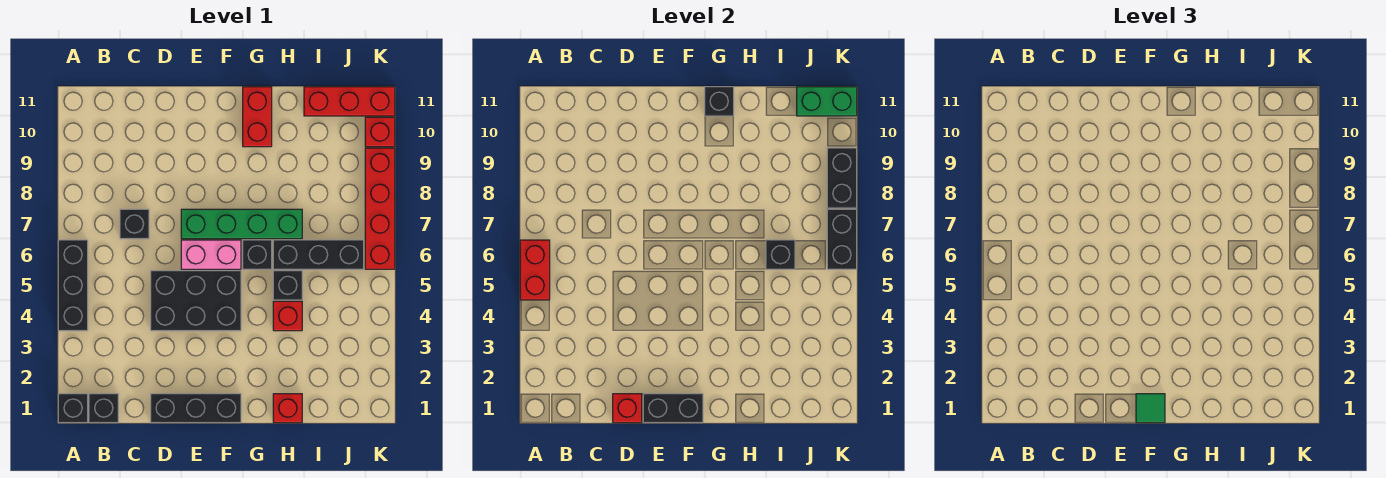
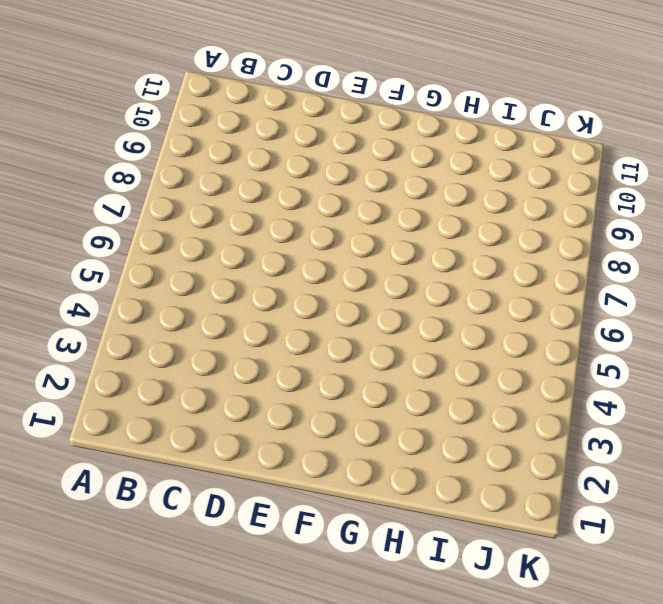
none -> black 1x1 brick [58,394,88,423]
none -> black 1x3 brick [58,240,88,331]
none -> black 1x1 brick [89,394,118,423]

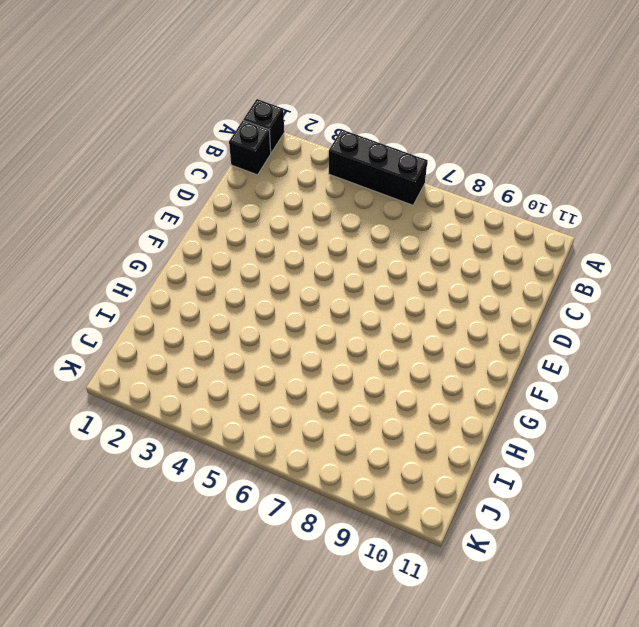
none -> black 1x1 brick [120,209,149,239]
none -> black 1x3 brick [151,394,241,423]
none -> black 2x3 brick [151,271,241,331]

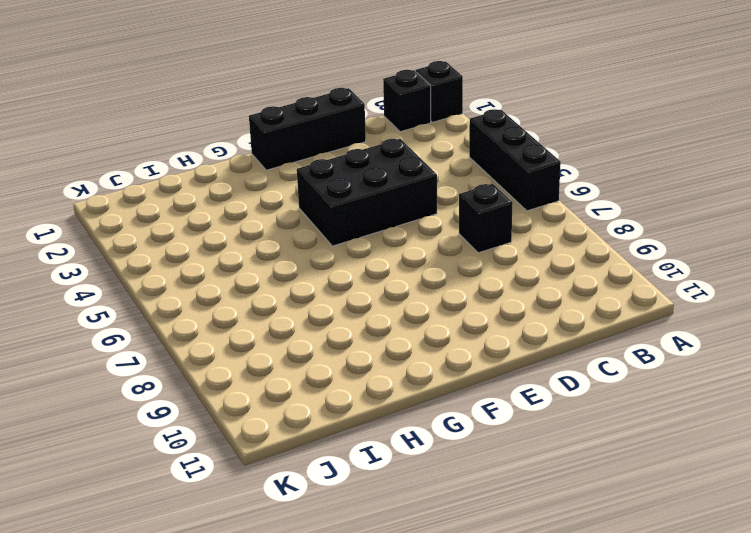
none -> pink 1x2 brick [181,240,241,269]
none -> green 1x4 brick [181,209,302,239]
none -> black 1x1 brick [243,240,272,269]

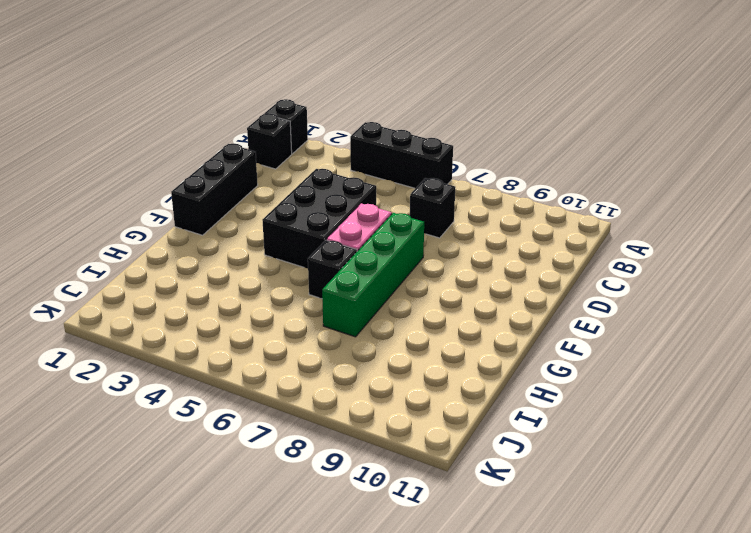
none -> red 1x2 brick [243,87,272,147]
none -> red 1x1 brick [273,394,302,423]
none -> red 1x1 brick [273,301,302,331]

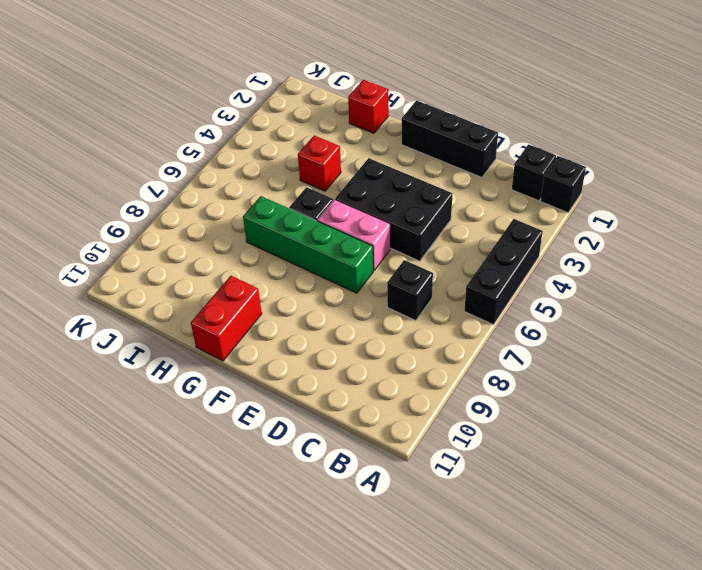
none -> black 1x1 brick [273,271,302,300]
none -> black 1x3 brick [273,240,364,269]
none -> red 1x3 brick [304,87,395,116]

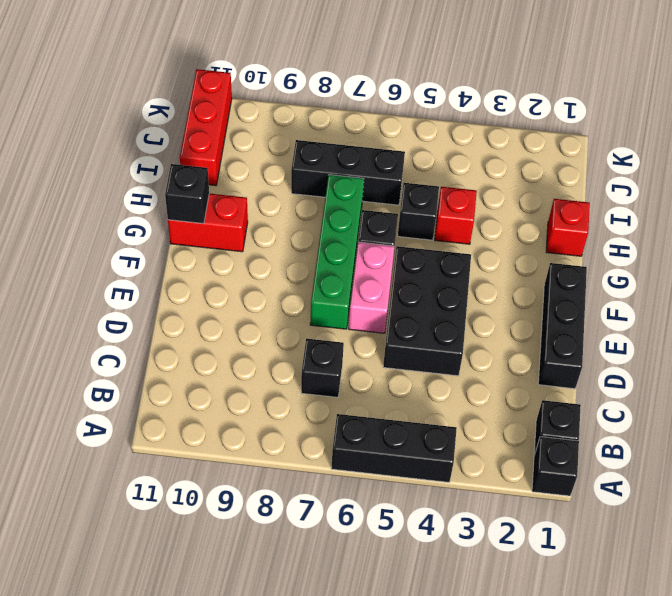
black 1x3 brick [291,140,405,205] -> black 1x3 brick turned to [273,240,364,269]
none -> red 1x4 brick [365,148,395,269]
none -> red 1x1 brick [365,117,395,147]
none -> red 1x2 brick [520,240,550,300]

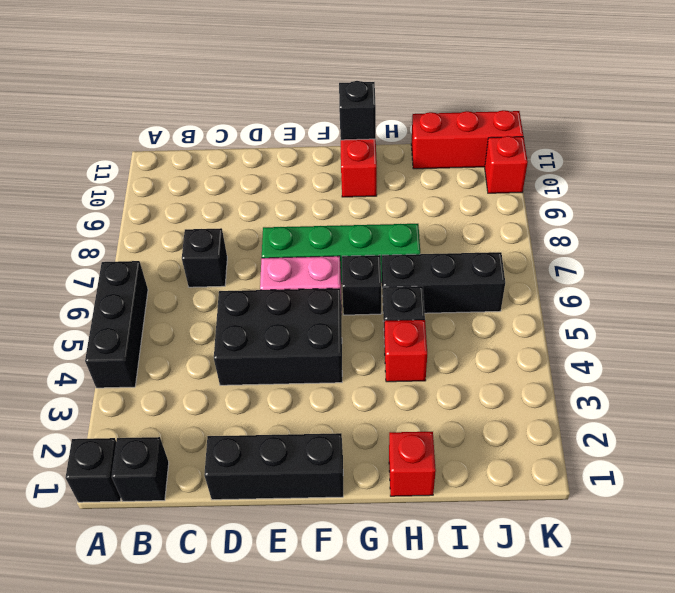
none -> red 1x4 brick [365,148,395,269]
none -> red 1x2 brick [520,240,550,300]
none -> red 1x1 brick [613,394,642,423]

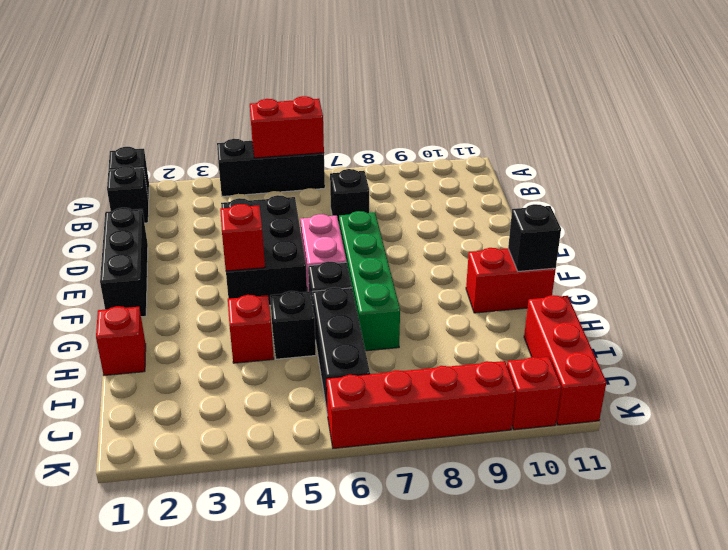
red 1x1 brick [220,204,265,271] -> red 1x1 brick moved to [613,394,642,423]
none -> black 1x2 brick [643,394,703,423]
none -> black 1x1 brick [766,240,795,269]
none -> green 1x2 brick [797,87,857,116]

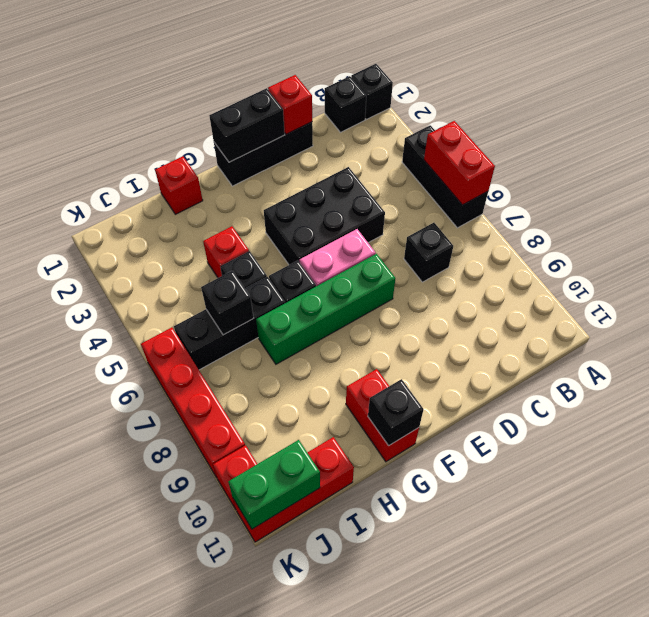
none -> black 1x2 brick [827,209,857,269]
none -> black 1x2 brick [827,148,857,208]
none -> green 1x1 tile [1136,394,1165,423]

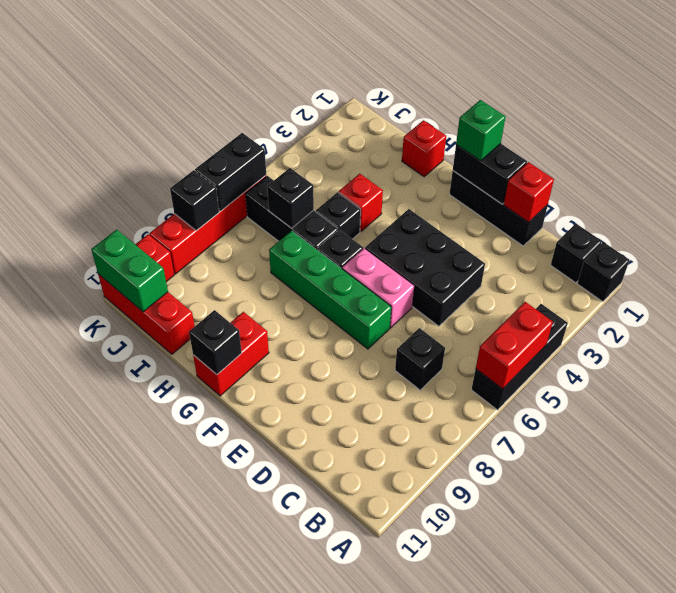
green 1x1 brick [456,100,505,161] -> green 1x1 tile [1136,394,1165,423]
black 1x1 brick [170,170,219,231] -> black 1x2 brick [827,148,857,208]

